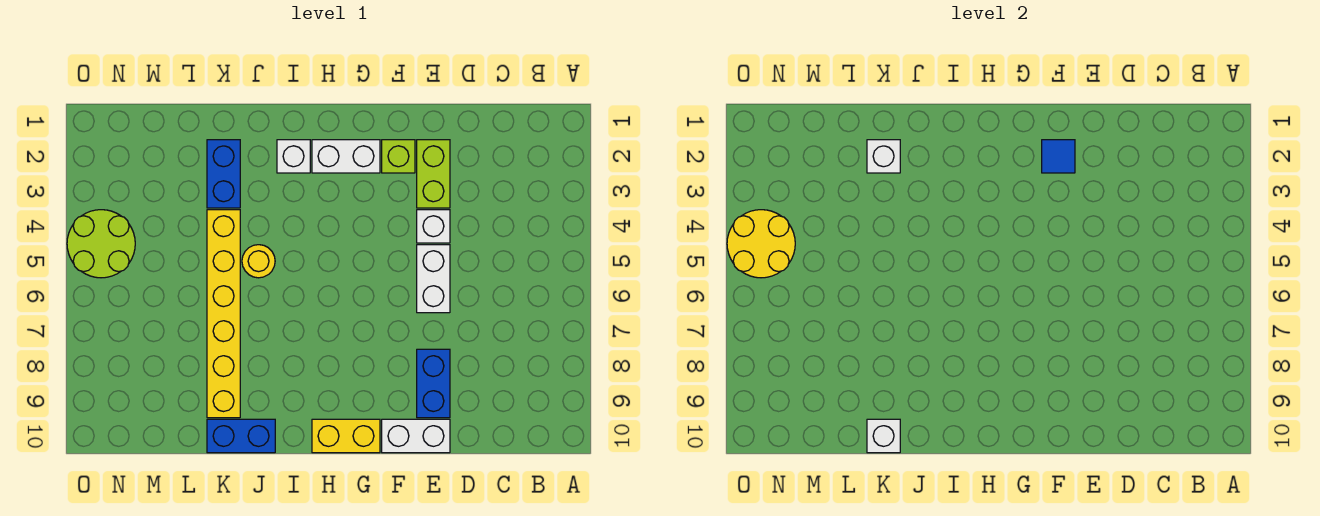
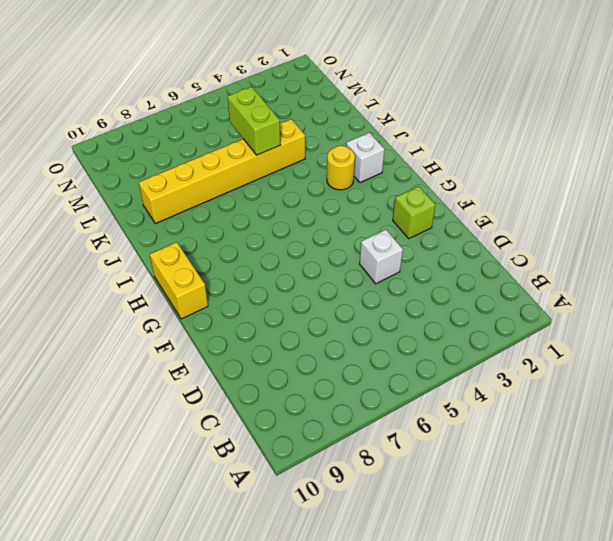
yellow 1x1 round brick [327,146,355,190] -> yellow 1x1 round brick moved to [242,245,275,278]
lime 1x2 brick [228,87,280,155] -> lime 1x2 brick turned to [417,140,450,208]
none -> white 1x2 brick [417,245,450,313]
none -> blue 1x2 brick [417,349,450,418]
none -> white 1x2 brick [382,419,450,453]

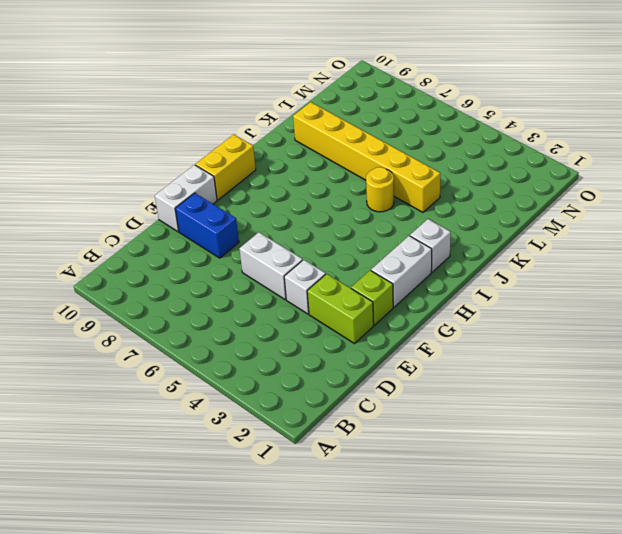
none -> blue 1x2 brick [207,419,275,453]
none -> blue 1x2 brick [207,140,240,208]
none -> lime 2x2 round brick [67,210,135,278]

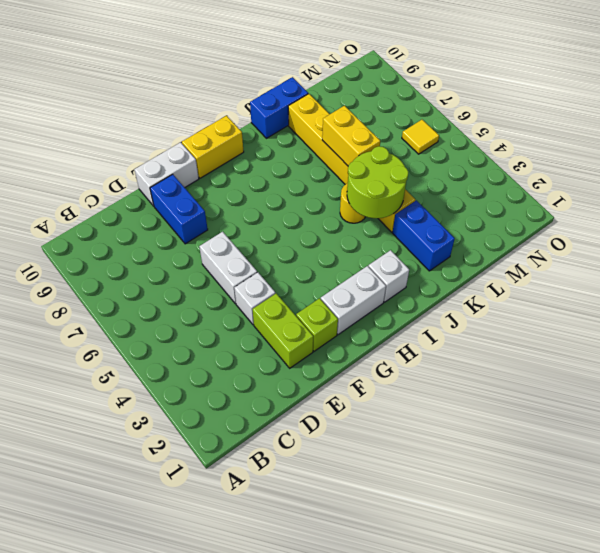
lime 2x2 round brick [347,146,408,218] -> lime 2x2 round brick moved to [67,210,135,278]
yellow 1x2 brick [322,106,380,166] -> none
yellow 1x1 tile [402,120,439,154] -> none
none -> blue 1x1 tile [1042,140,1075,173]
none -> white 1x1 brick [867,140,900,173]
none -> white 1x1 brick [867,419,900,453]

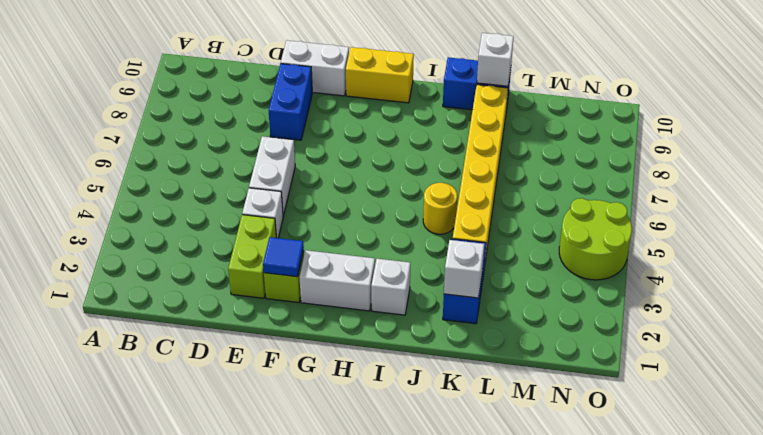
none -> yellow 2x2 round brick [727,210,795,278]

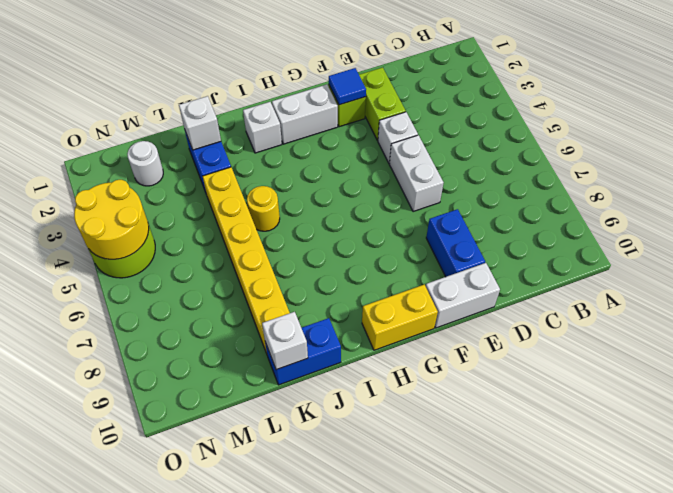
white 1x1 round brick [127,141,163,186] -> none

